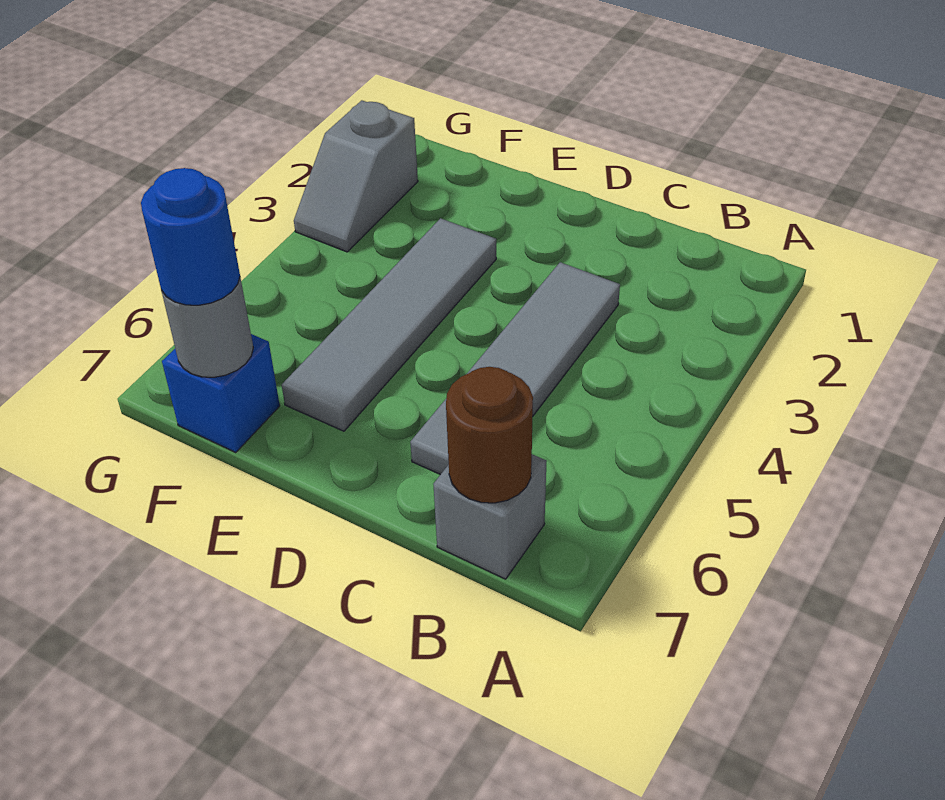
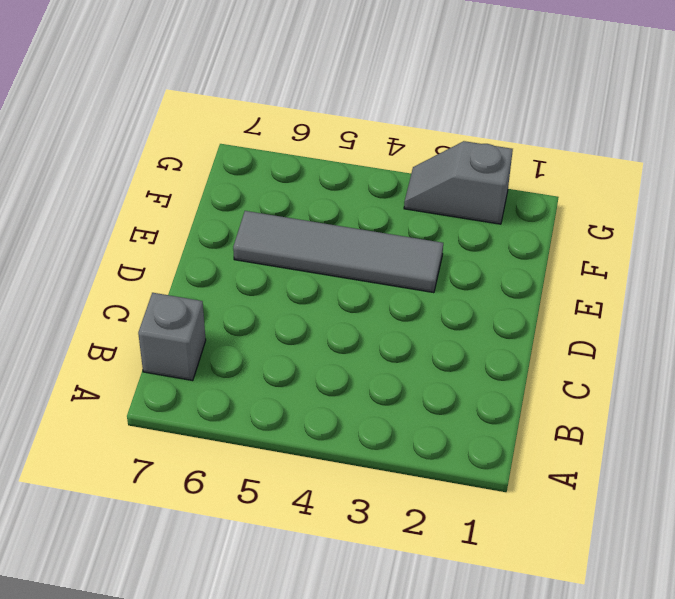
none -> grey 1x4 tile [410,262,620,475]
none -> blue 1x1 brick [162,334,280,453]

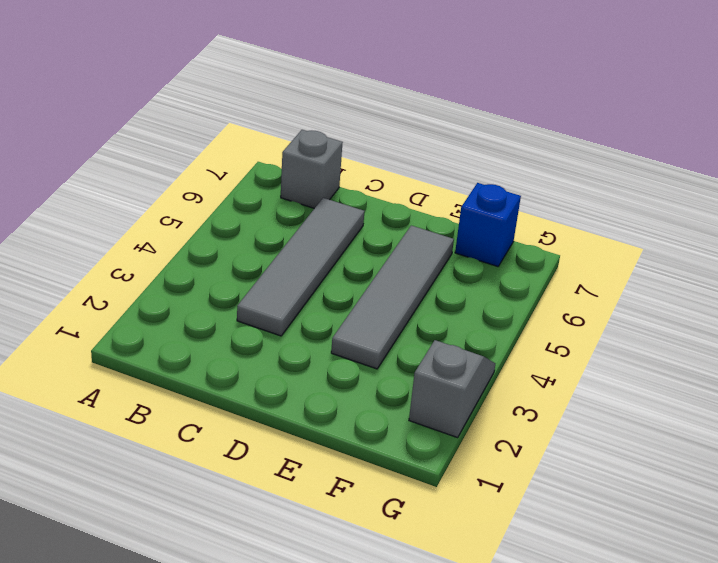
none -> brown 1x1 round brick [446,367,533,503]
none -> grey 1x1 round brick [161,278,253,377]

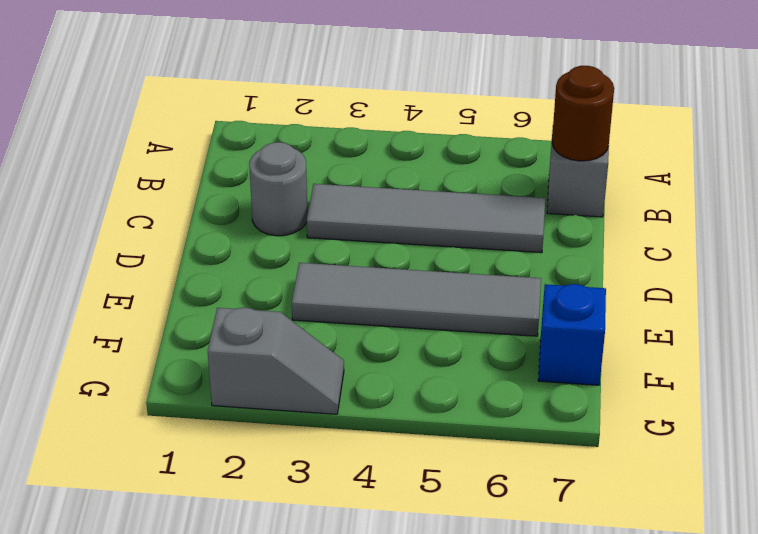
grey 1x1 round brick [249,142,308,236] -> grey 1x1 round brick moved to [161,278,253,377]
none -> blue 1x1 round brick [141,168,240,305]

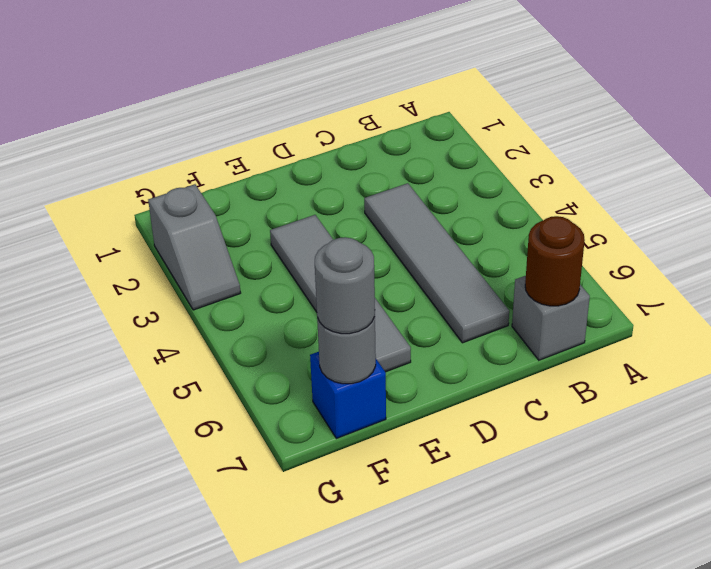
grey 1x1 round brick [315,237,375,334] -> blue 1x1 round brick [141,168,240,305]

